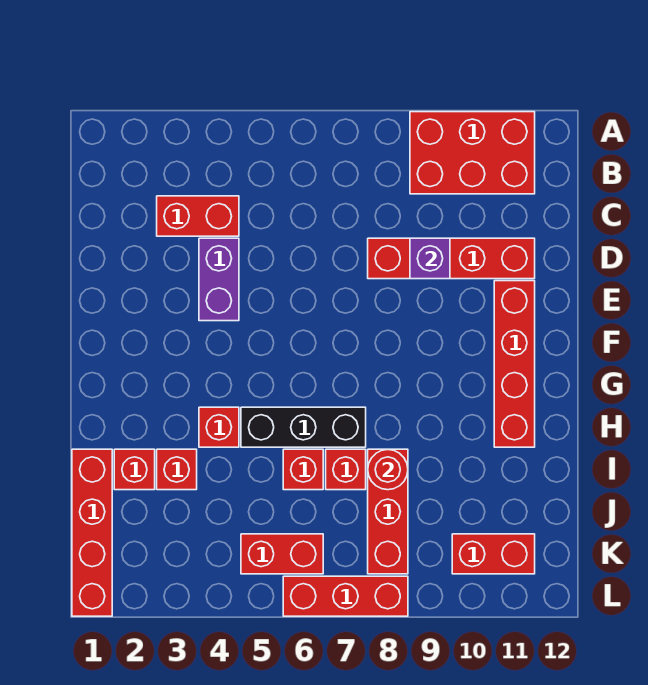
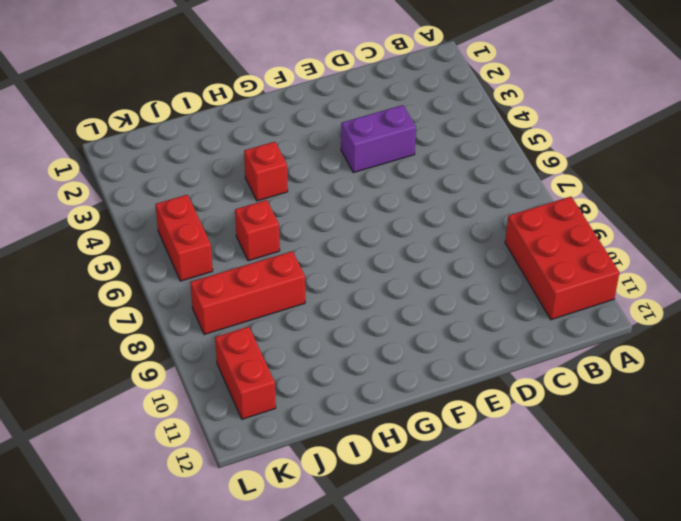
none -> red 1x2 brick [157,196,239,236]
none -> red 1x4 brick [368,238,535,279]
none -> red 1x4 brick [494,281,535,447]

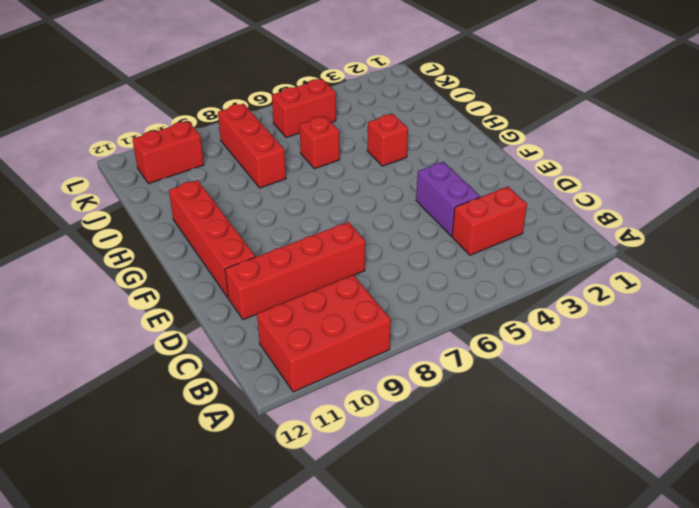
none -> black 1x3 brick [241,407,366,447]
none -> red 1x4 brick [72,449,112,616]
none -> red 1x1 brick [114,449,155,490]

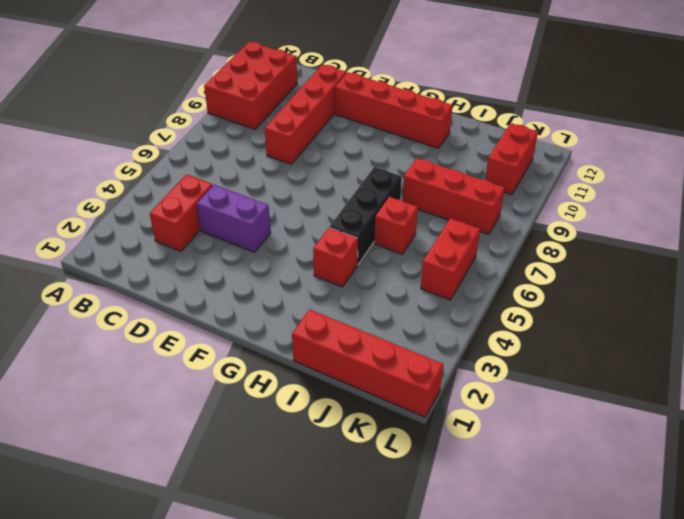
none -> red 1x1 brick [114,449,155,490]
none -> red 1x1 brick [157,449,197,490]
none -> red 1x1 brick [326,449,366,490]

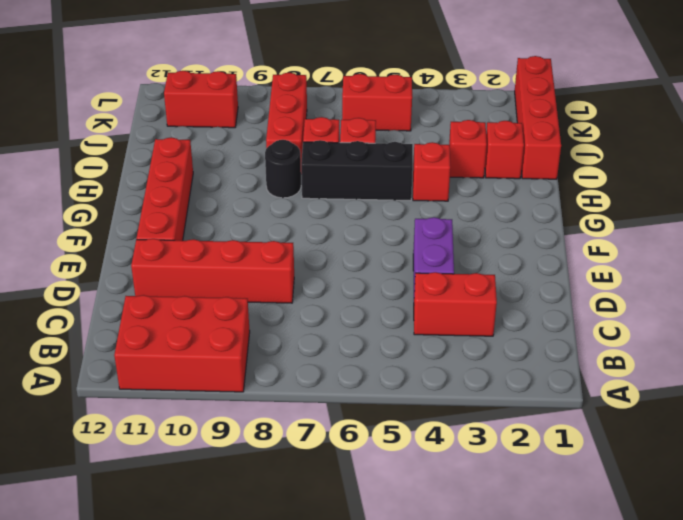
black 1x1 round brick [265,140,301,198] -> none
none -> red 1x3 brick [283,576,408,616]
none -> purple 1x1 brick [410,238,450,279]
none -> red 1x1 round brick [368,449,408,490]

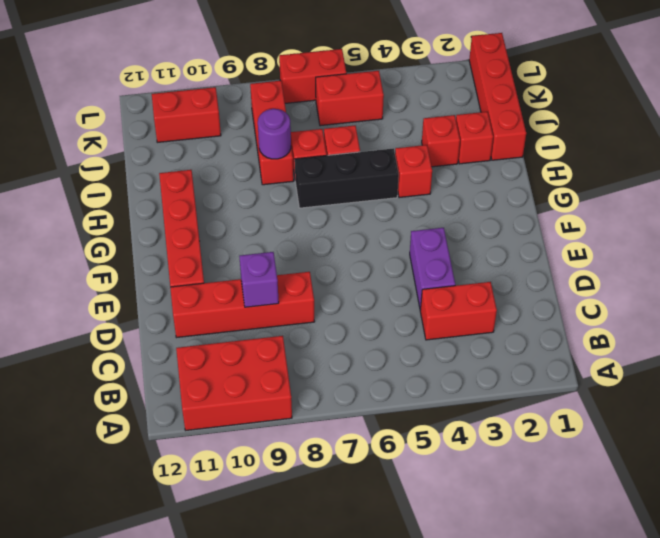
purple 1x1 round brick [258,109,291,159] -> red 1x1 round brick [368,449,408,490]
red 1x2 brick [279,49,346,103] -> red 1x3 brick [283,576,408,616]

